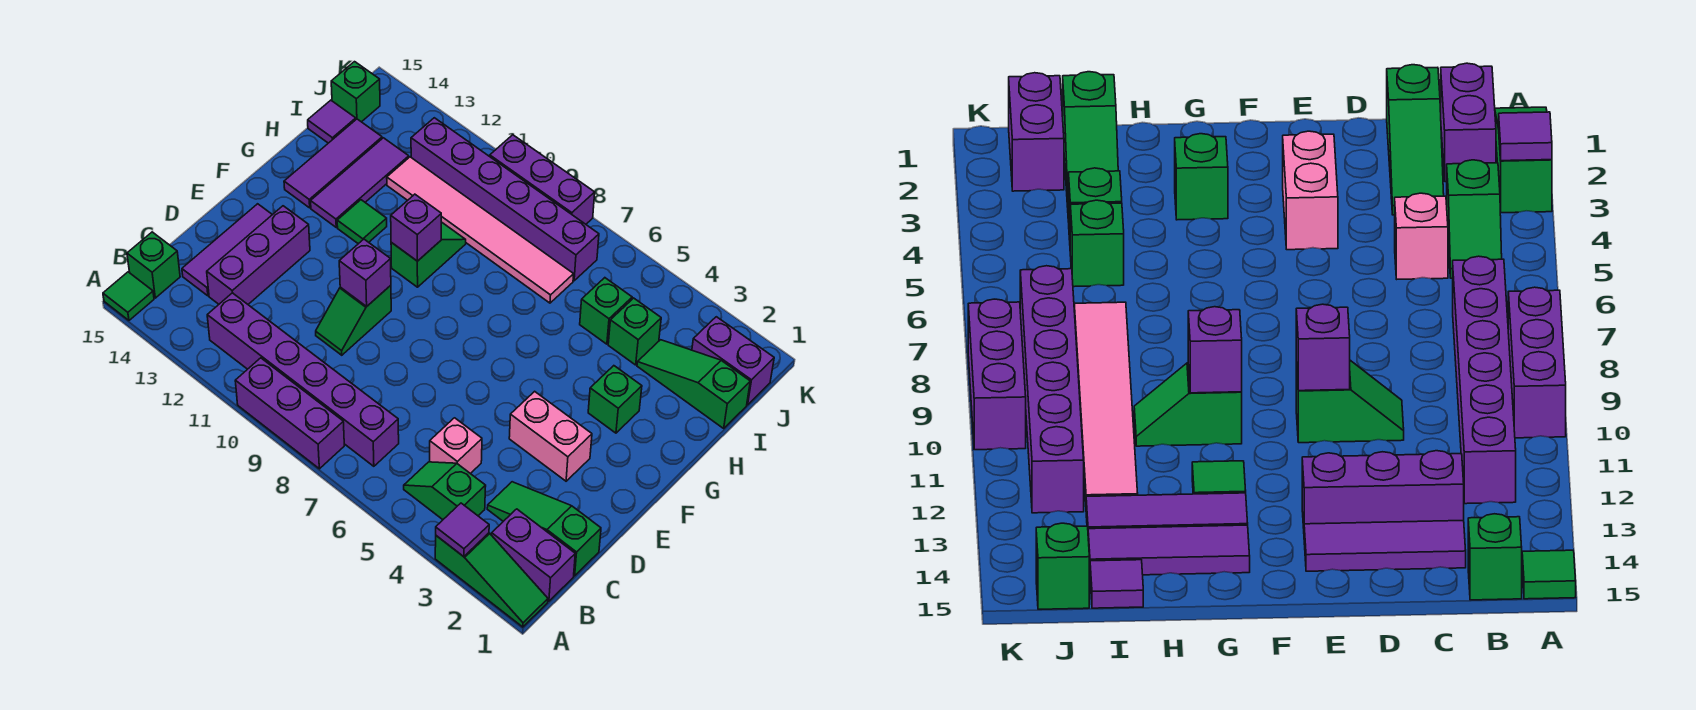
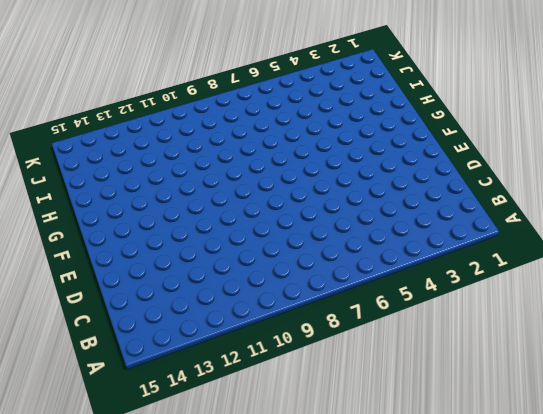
none -> green 1x3 slope [435,533,548,627]
none -> purple 1x3 brick [235,358,344,469]
none -> green 1x1 tile [103,272,154,320]
none -> purple 1x2 brick [492,509,575,601]

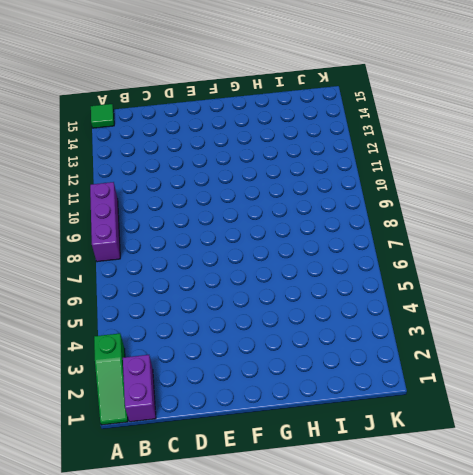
none -> green 1x2 slope [404,462,486,520]
none -> purple 1x6 brick [207,293,399,466]
none -> green 1x1 brick [127,232,180,298]
none -> green 1x3 slope [487,482,601,576]

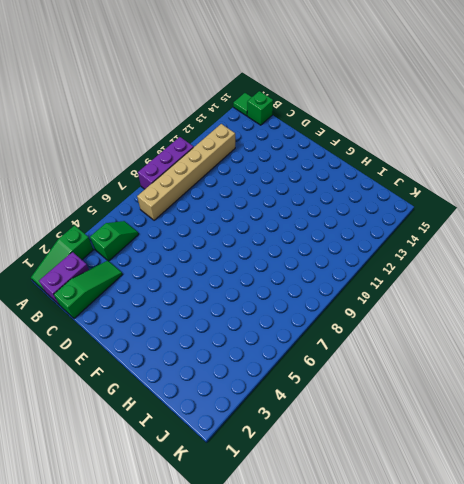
tan 1x6 brick [137,124,235,220] -> purple 1x6 brick [207,293,399,466]
none -> pink 1x1 brick [430,418,482,474]
none -> purple 1x3 brick [207,206,310,304]
none -> purple 1x3 tile [182,204,272,296]
none -> green 1x2 slope [316,285,391,355]

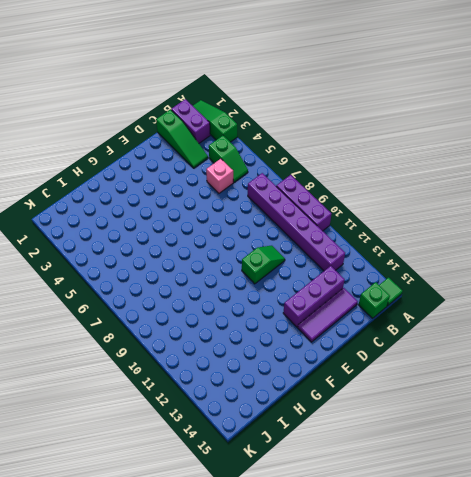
none -> pink 1x2 brick [509,391,592,481]
none -> green 1x1 brick [588,366,642,433]
none -> green 1x2 slope [391,222,466,287]
none -> green 1x1 tile [337,200,387,244]

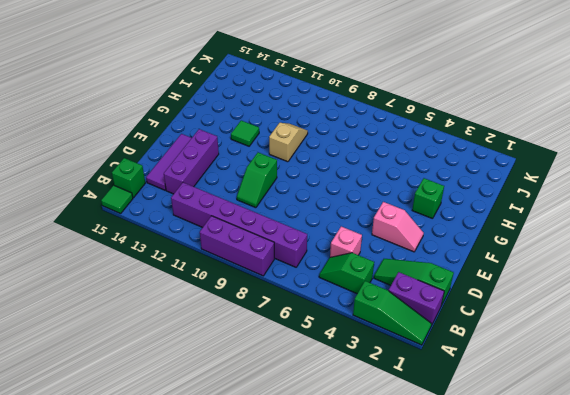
pink 1x2 slope [372,202,424,252] -> pink 1x2 brick [509,391,592,481]
tan 1x2 slope [269,123,308,162] -> green 1x2 slope [391,222,466,287]
none -> purple 1x3 tile [311,138,409,227]
none -> purple 1x3 tile [284,119,382,208]
none -> green 1x3 slope [637,340,750,428]
none -> green 1x1 brick [608,298,661,365]

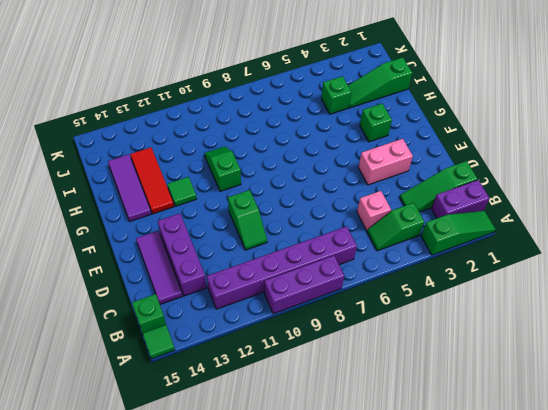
red 1x3 tile [130,147,174,214] -> purple 1x3 tile [311,138,409,227]
none -> green 1x1 brick [580,278,632,344]
none -> pink 1x6 tile [387,157,574,303]
none -> purple 1x1 tile [308,100,356,143]
none -> purple 1x2 brick [692,317,774,405]

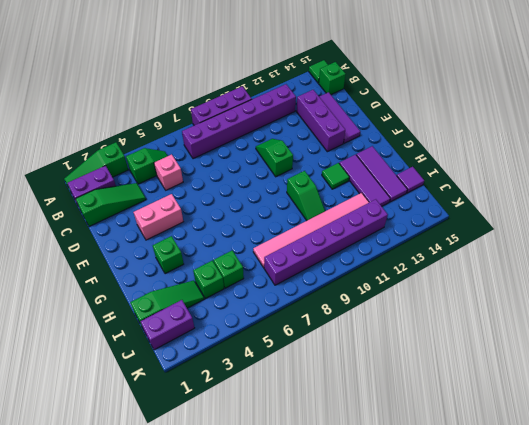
none -> green 1x1 brick [331,62,380,122]
none -> purple 1x3 brick [490,135,595,224]
none -> purple 1x1 tile [436,503,489,557]
none -> purple 1x1 brick [339,239,391,307]

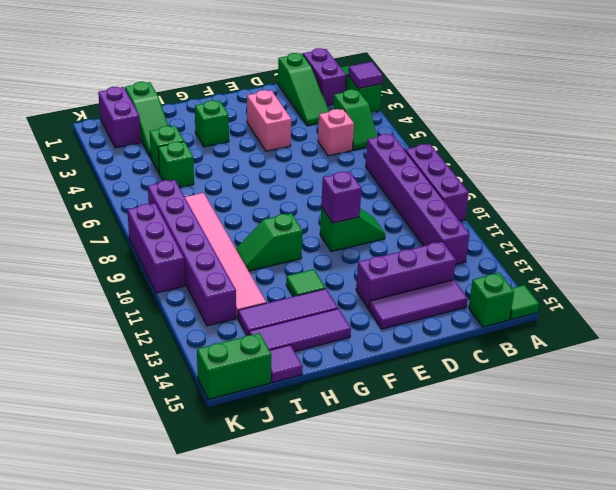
green 1x2 brick [197,333,271,400] -> green 1x1 brick [331,62,380,122]
none -> purple 1x1 brick [391,194,441,261]

